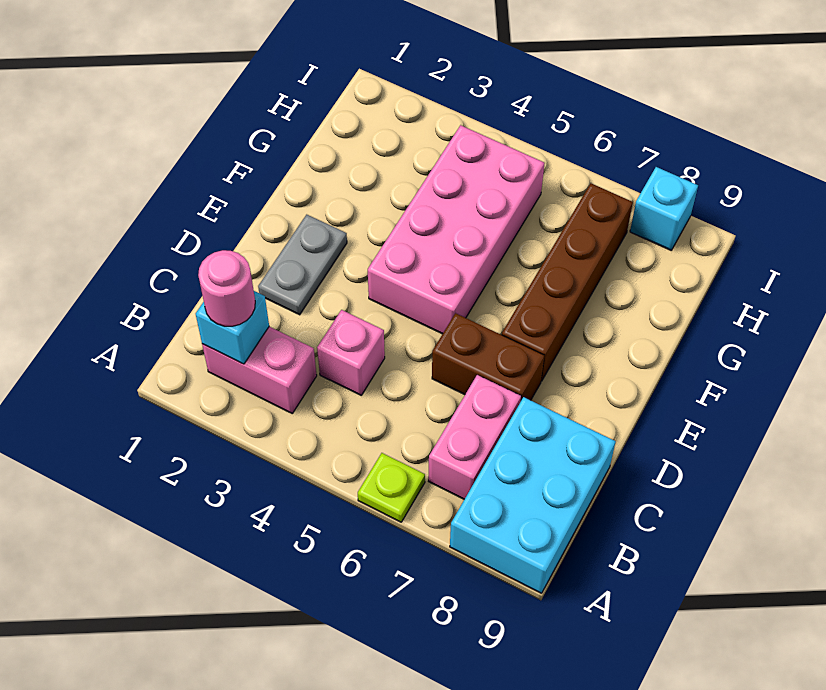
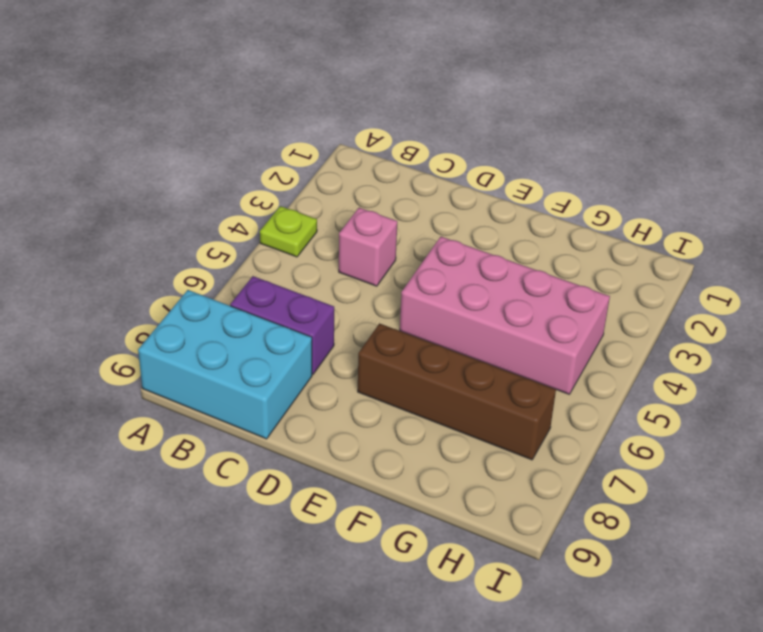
lime 1x1 plate [260,206,317,257] -> lime 1x1 plate moved to [358,453,425,522]
purple 1x2 brick [230,276,334,375] -> pink 1x2 brick [428,375,521,499]
none -> pink 1x2 brick [202,327,317,413]
none -> grey 1x2 plate [258,215,347,315]
none -> brown 1x2 brick [432,313,544,400]

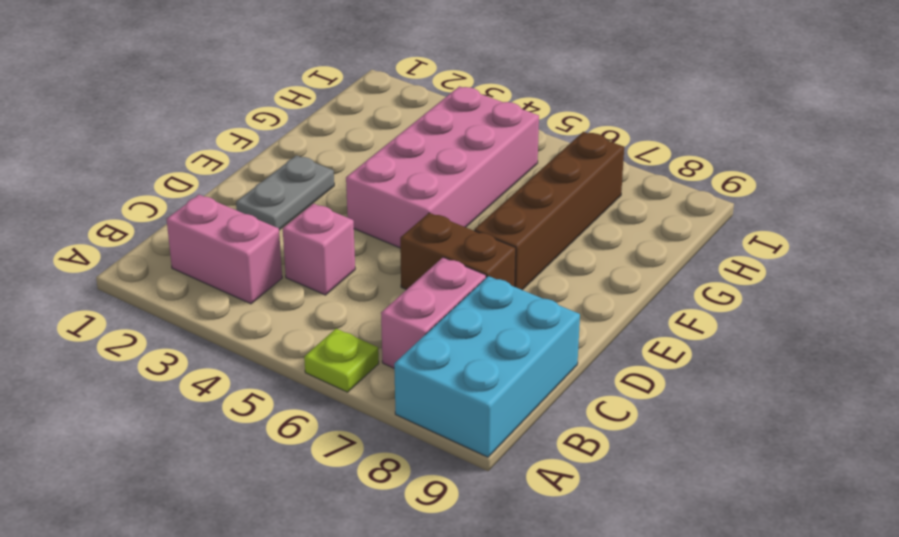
none -> cyan 1x1 brick [630,167,698,250]
none -> cyan 1x1 brick [196,291,269,364]
none -> pink 1x1 round brick [198,250,255,326]

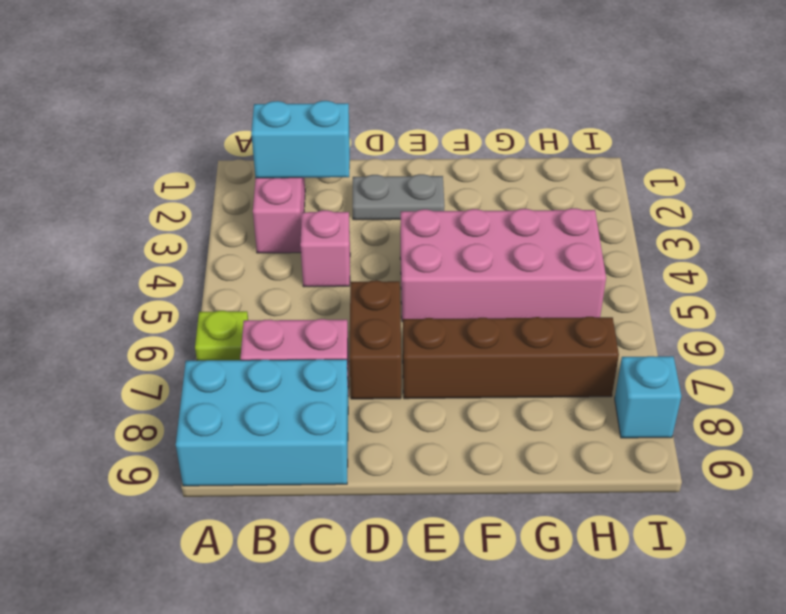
cyan 1x2 brick [251,101,350,178] -> cyan 1x1 brick [196,291,269,364]
none -> pink 1x1 round brick [198,250,255,326]

